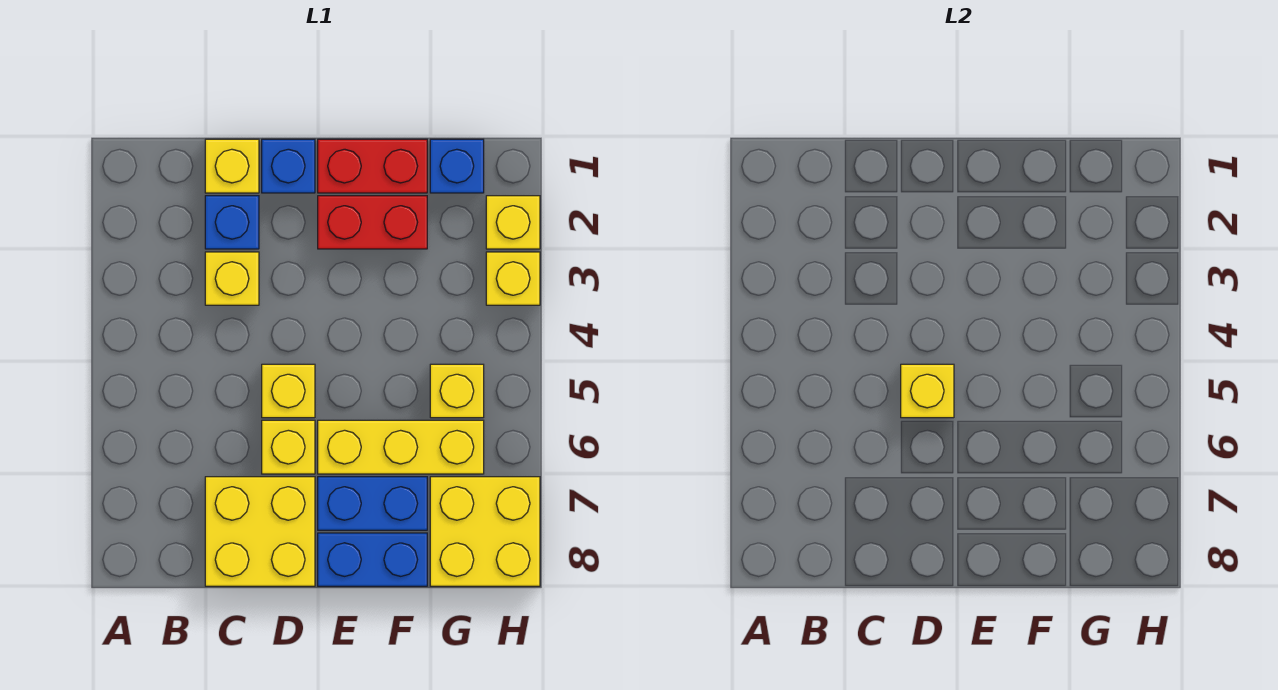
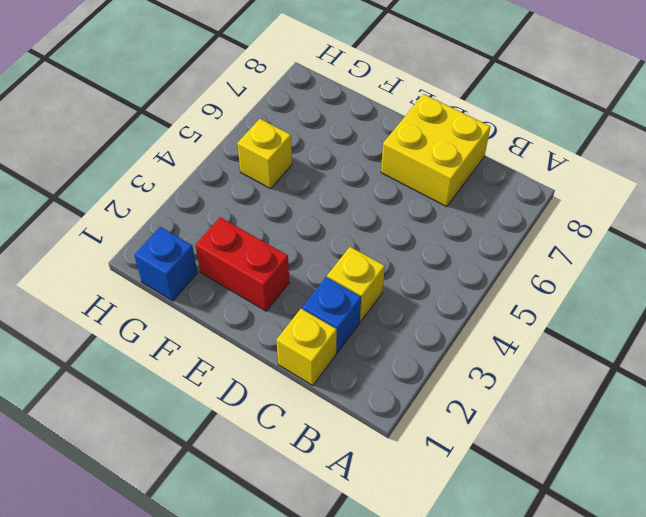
none -> blue 1x1 brick [262,139,315,193]
none -> yellow 1x1 brick [262,364,315,418]
none -> yellow 1x1 brick [262,420,315,474]

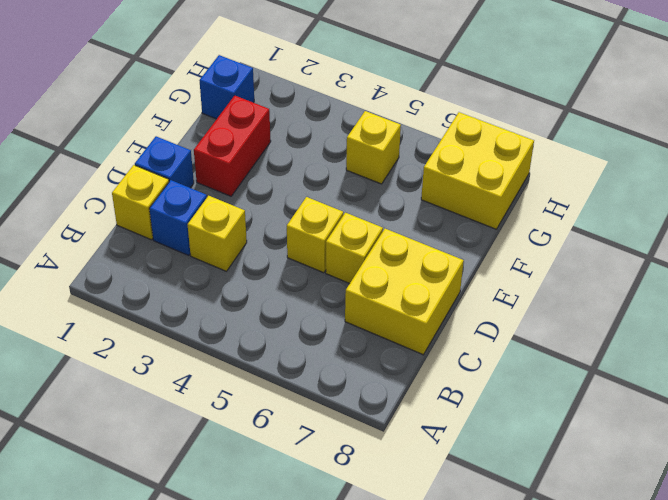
none -> red 1x2 brick [318,139,427,193]
none -> yellow 1x3 brick [318,420,484,474]
none -> blue 1x2 brick [318,477,427,530]

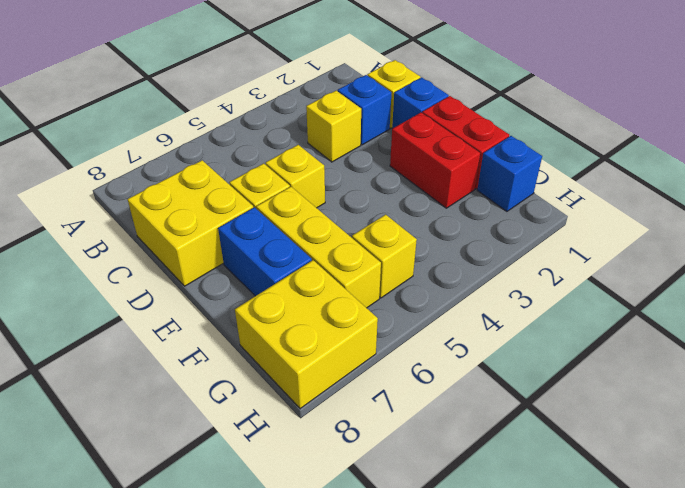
none -> blue 1x2 brick [318,533,427,586]
none -> yellow 1x1 brick [486,196,540,249]
none -> yellow 1x1 brick [486,252,540,305]

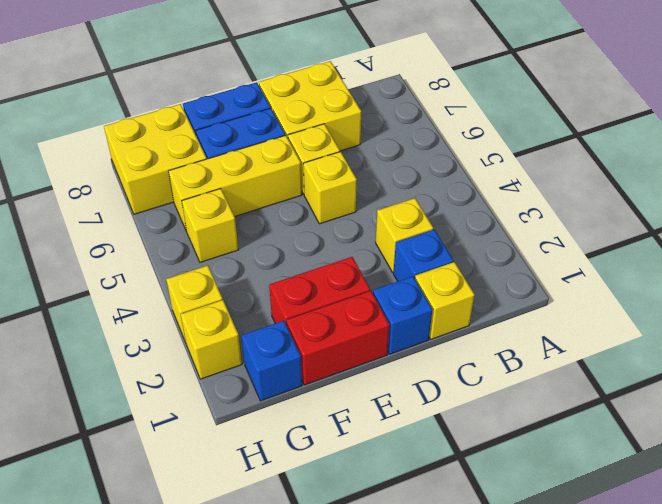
none -> yellow 1x1 brick [901,364,954,418]

